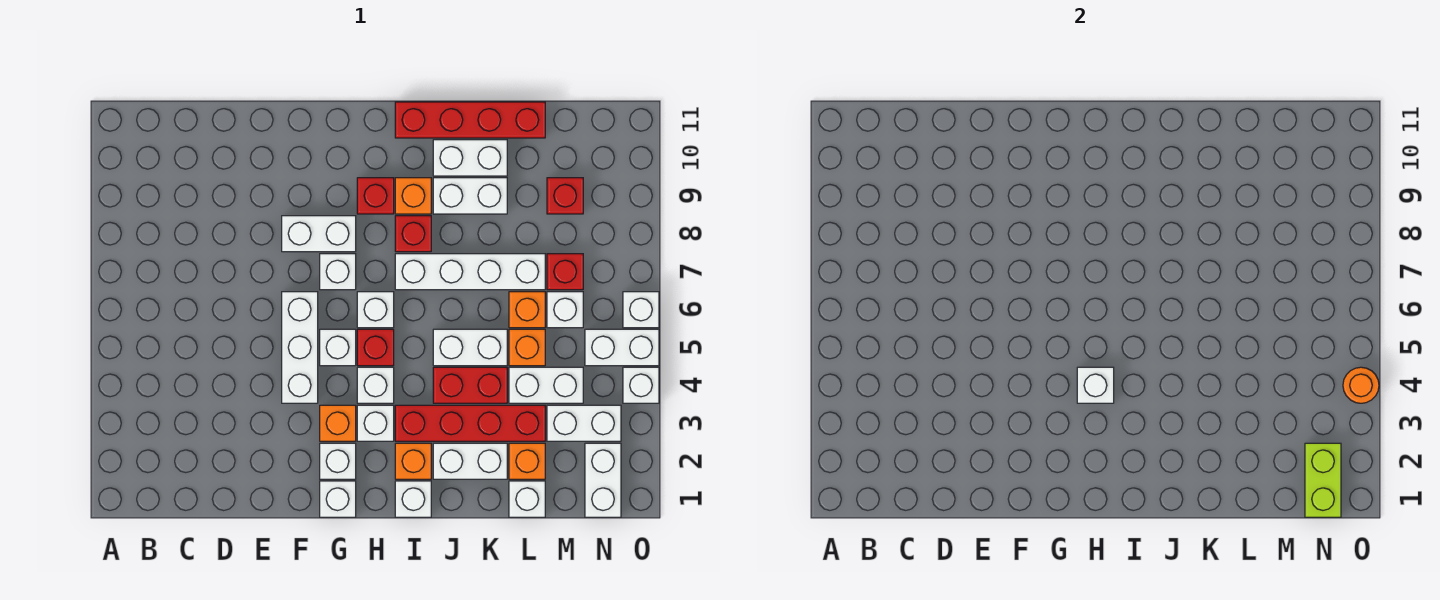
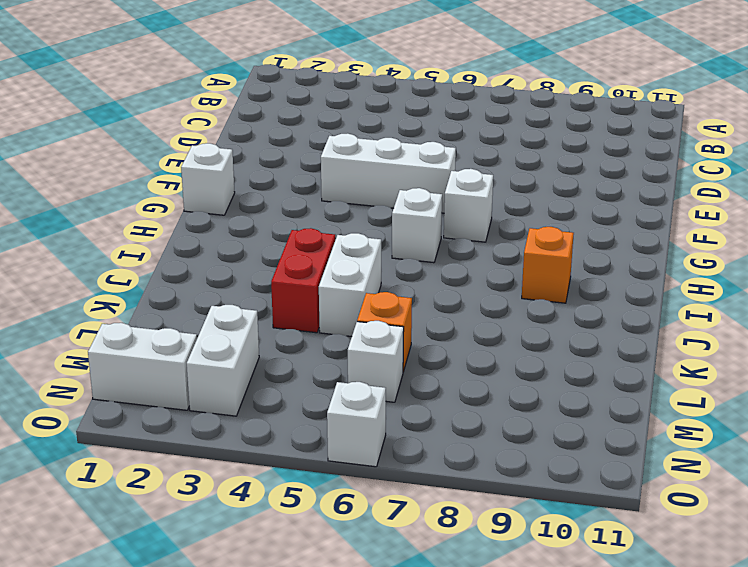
none -> white 1x2 brick [282,216,356,252]
none -> white 1x1 brick [320,443,356,479]
none -> orange 1x1 brick [320,405,356,441]
none -> white 1x1 brick [320,329,356,366]

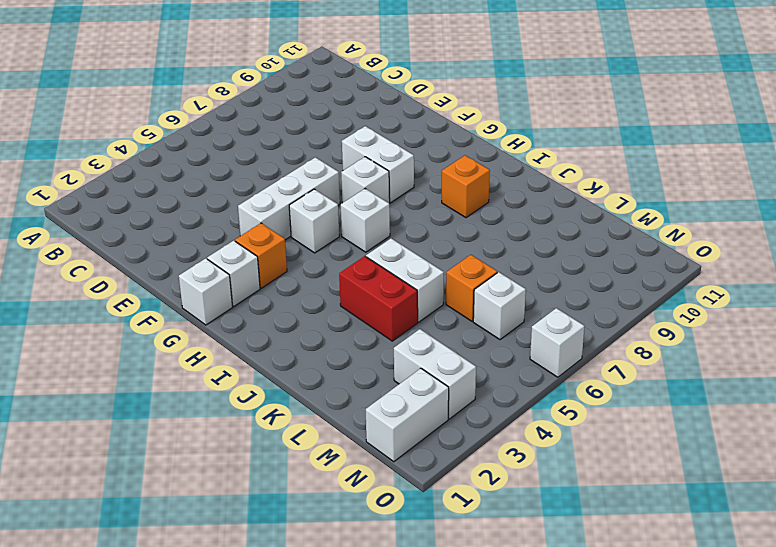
none -> white 1x1 brick [357,405,394,441]
none -> white 1x1 brick [357,367,394,403]
none -> red 1x1 brick [357,329,394,366]
none -> red 1x1 brick [357,178,394,214]

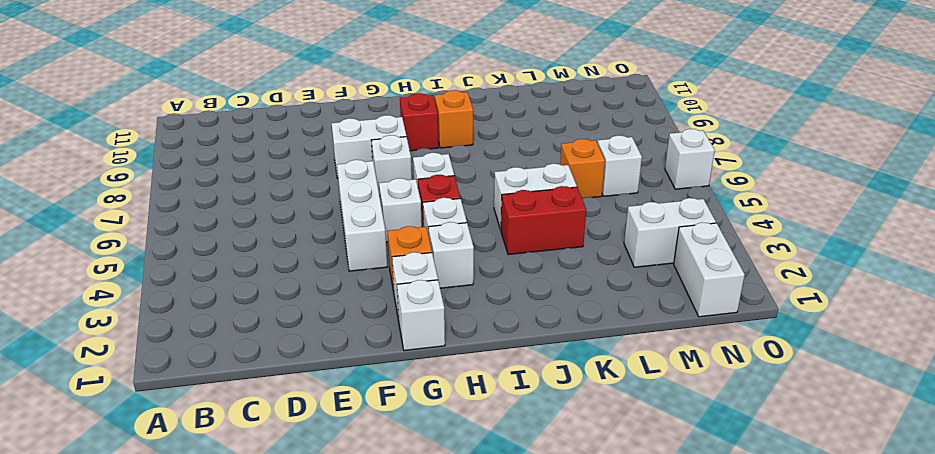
none -> white 1x1 brick [395,481,431,517]
none -> orange 1x1 brick [395,443,431,479]
none -> red 1x4 brick [395,405,545,441]
none -> white 1x4 brick [395,254,545,290]

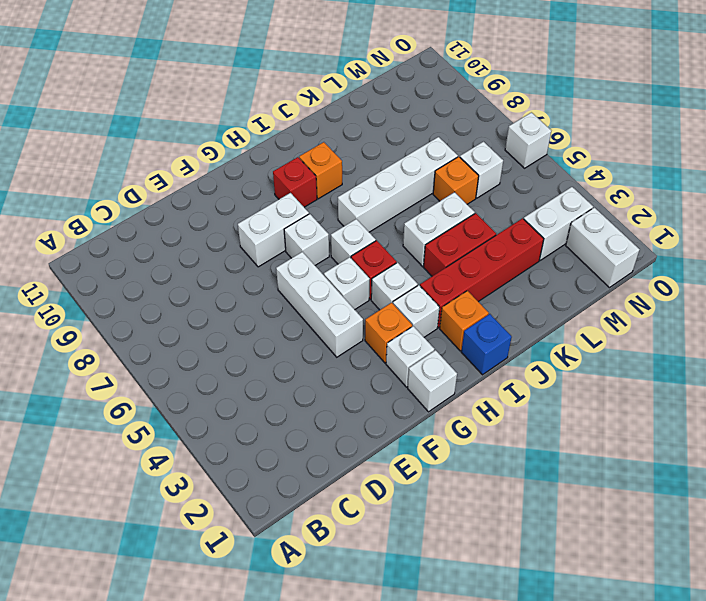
blue 1x1 brick [461,314,512,375] -> white 1x1 brick [395,481,431,517]
none -> red 1x1 brick [395,216,431,252]
none -> red 1x4 brick [395,102,545,138]
none -> white 1x2 brick [433,443,507,479]
none -> white 1x2 brick [433,178,507,214]

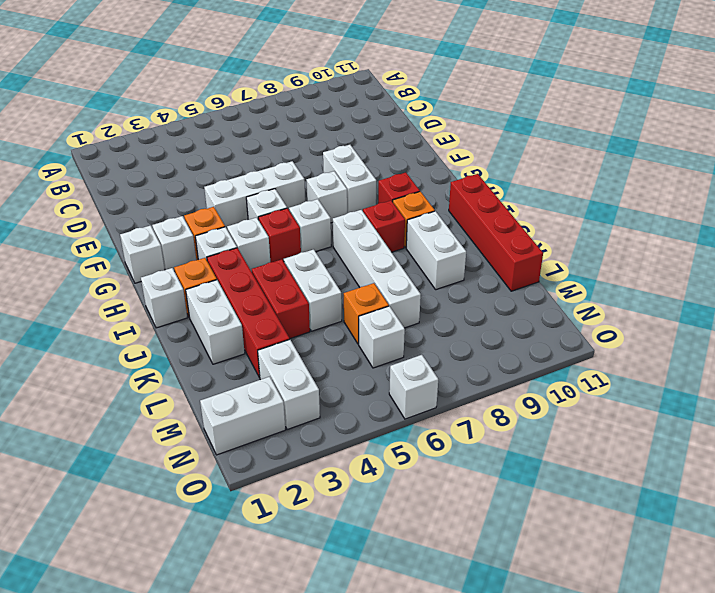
none -> white 1x2 brick [433,140,507,176]
none -> white 1x1 brick [509,481,545,517]
none -> orange 1x1 brick [509,443,545,479]
none -> white 1x2 brick [509,367,583,403]

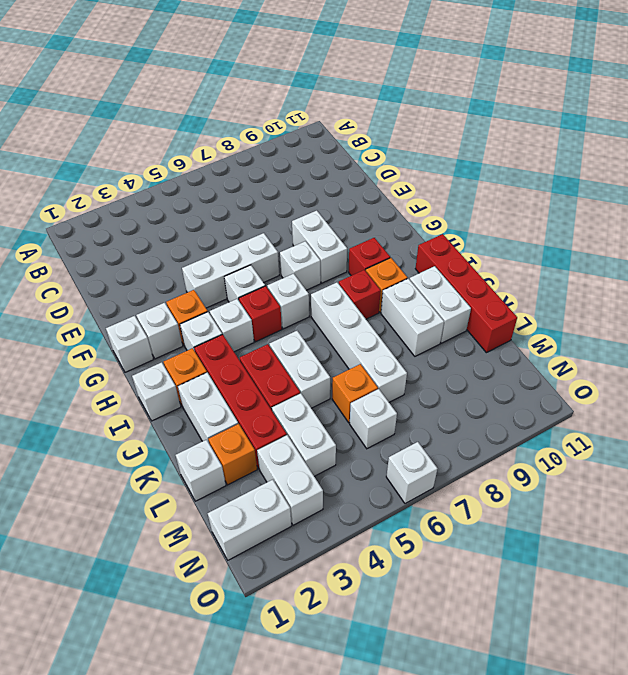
none -> orange 1x1 brick [509,329,545,366]
none -> red 1x1 brick [547,254,583,290]
none -> red 1x1 brick [547,178,583,214]
none -> white 1x2 brick [585,329,659,366]

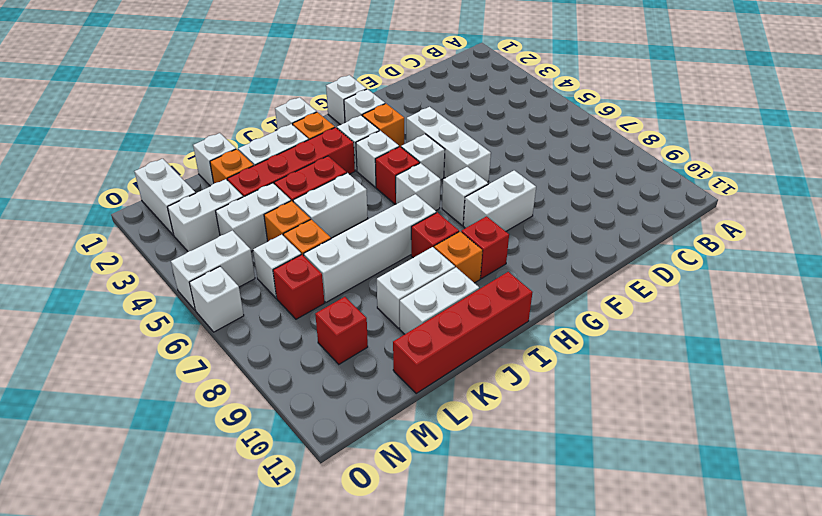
none -> white 1x1 brick [623,367,659,403]
none -> white 1x1 brick [1077,367,1114,403]
none -> lime 1x2 brick [1305,443,1341,517]
none -> orange 1x1 round brick [1343,367,1379,403]

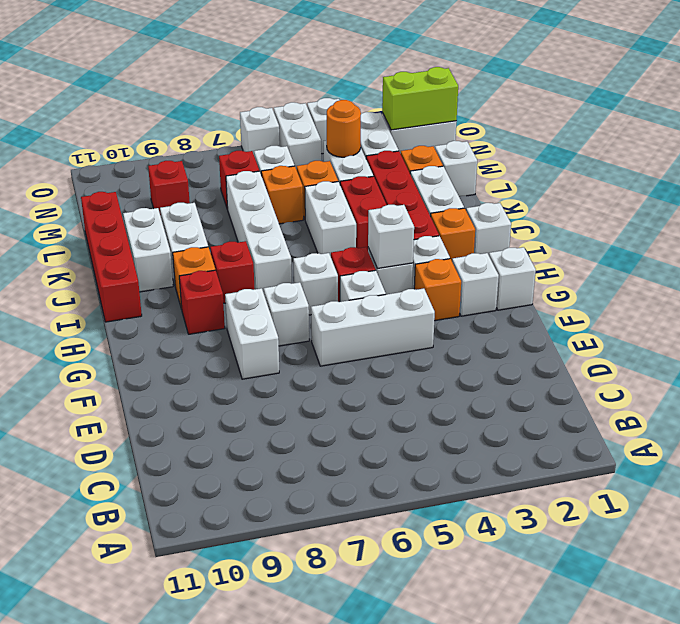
orange 1x1 round brick [327,100,361,157] -> orange 1x1 round brick moved to [1343,367,1379,403]

